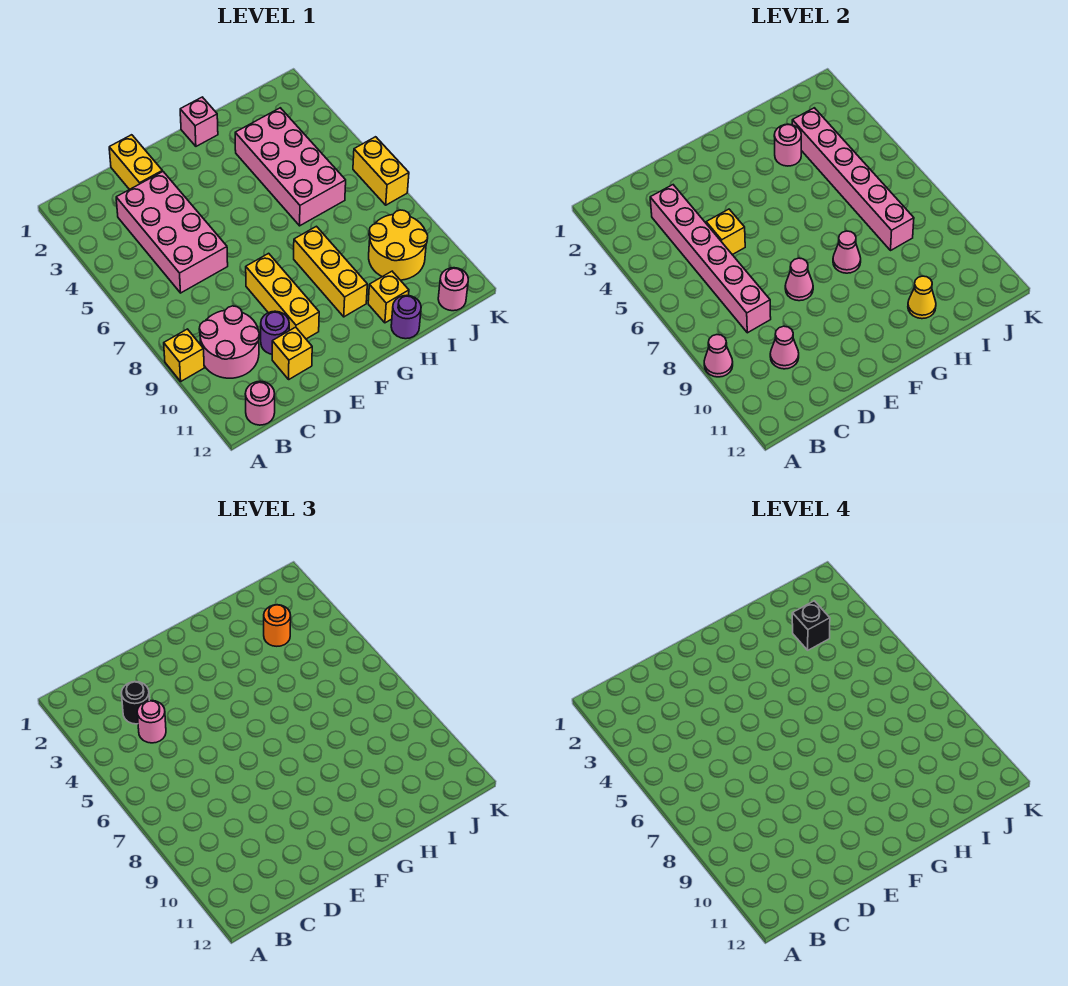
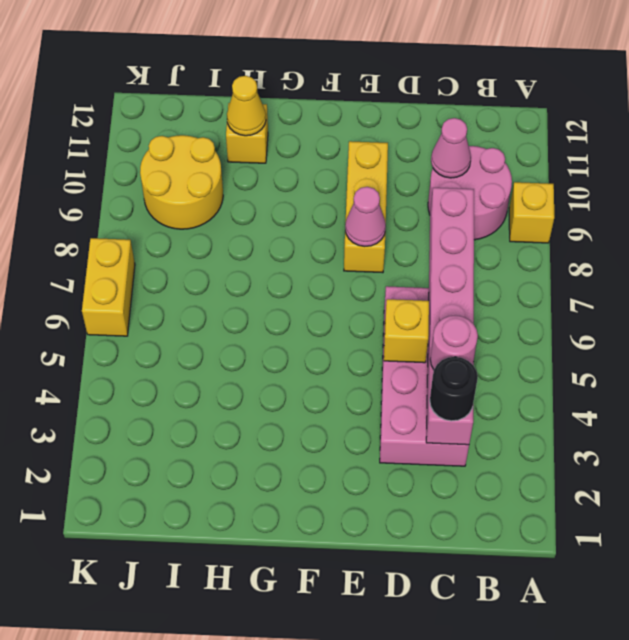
none -> pink 1x1 round brick [245,381,275,425]
none -> yellow 1x2 brick [109,135,162,190]
none -> purple 1x1 round brick [261,311,289,354]

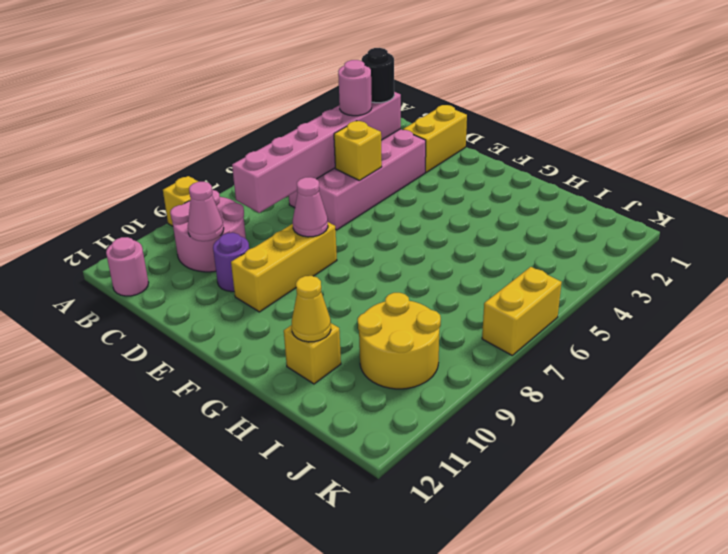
none -> yellow 1x1 brick [272,327,312,379]
none -> pink 1x1 brick [180,97,218,146]
none -> yellow 1x3 brick [294,226,367,317]

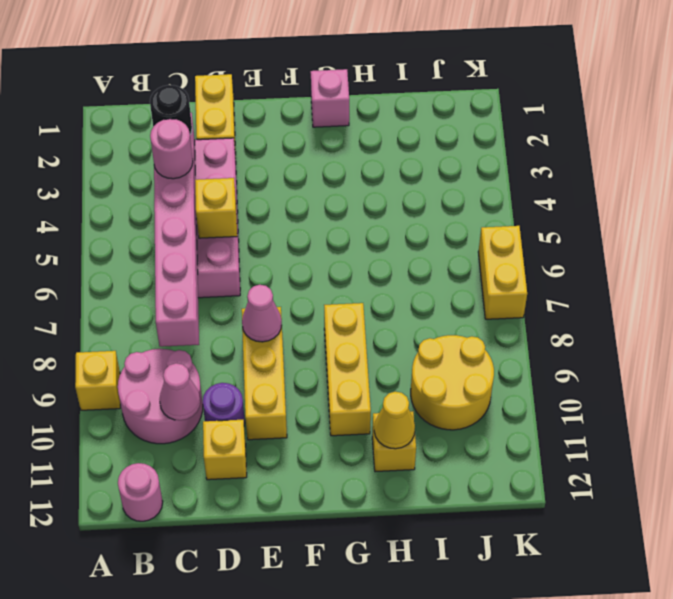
none -> pink 2x4 brick [235,108,346,226]
none -> purple 1x1 round brick [391,295,421,339]
none -> pink 1x1 round brick [438,268,468,311]

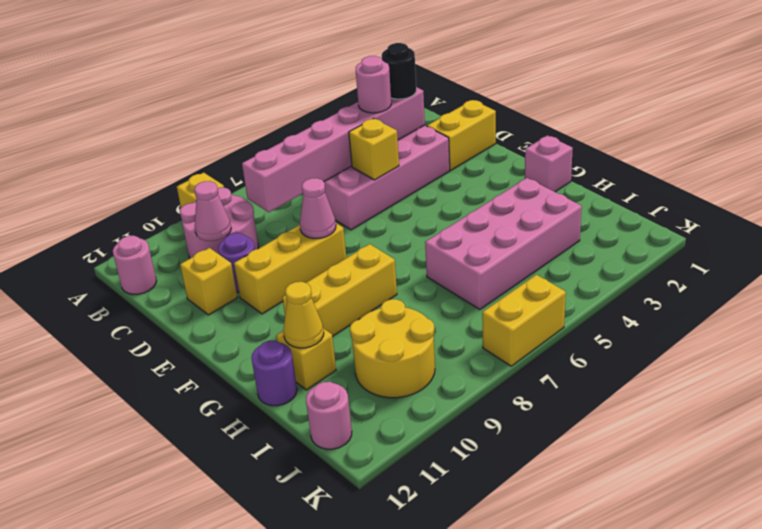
none -> pink 1x1 cone [704,335,733,377]
none -> pink 1x1 cone [833,231,861,273]
none -> pink 1x1 round brick [774,124,801,166]

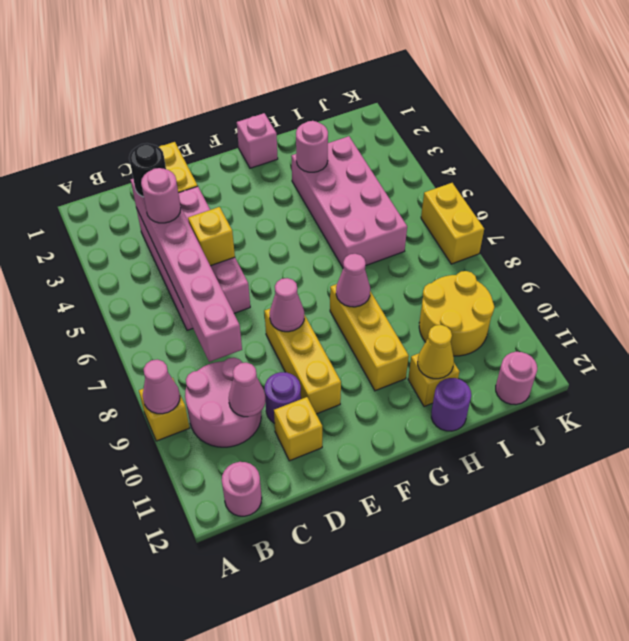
none -> pink 1x6 brick [792,108,914,250]
none -> orange 1x1 round brick [264,605,291,646]
none -> black 1x1 brick [792,601,830,650]

